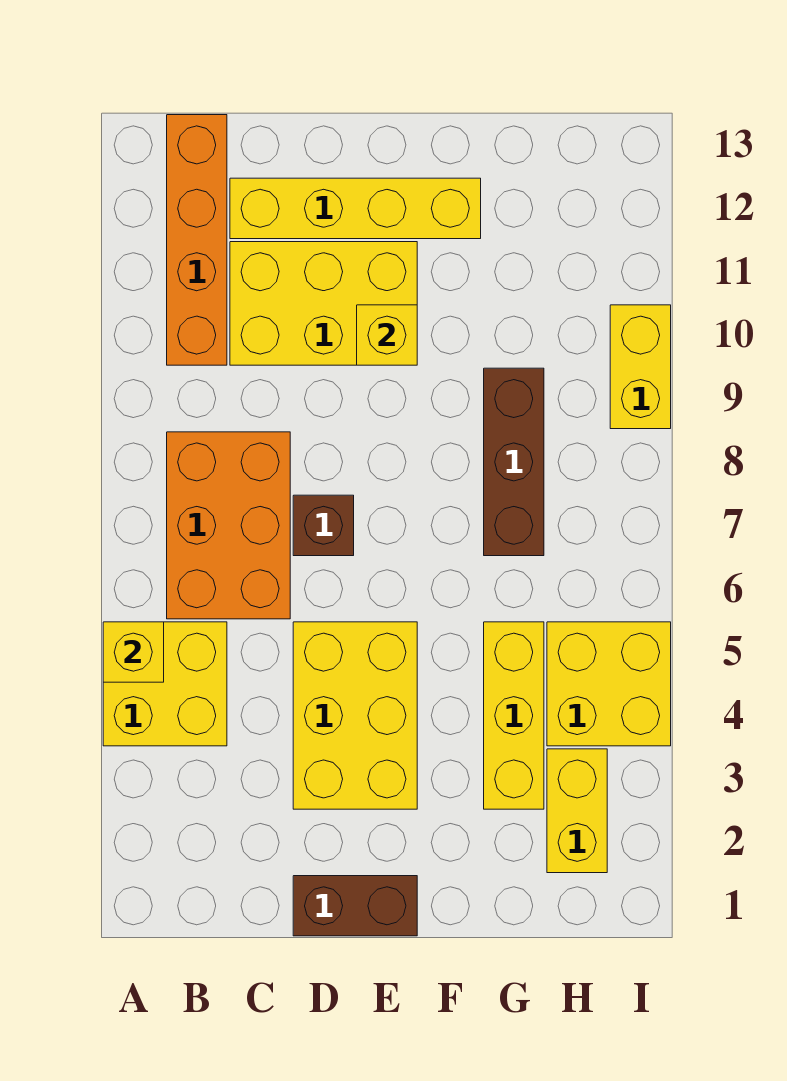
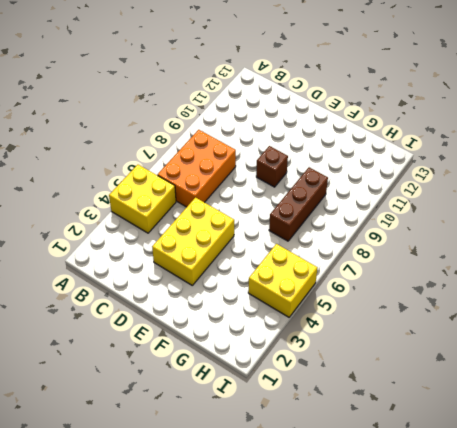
brown 1x1 brick [256,146,288,187] -> brown 1x1 brick moved to [293,495,354,556]
none -> orange 1x4 brick [167,115,227,365]
none -> yellow 2x3 brick [230,242,417,365]
none -> yellow 1x4 brick [230,178,481,239]

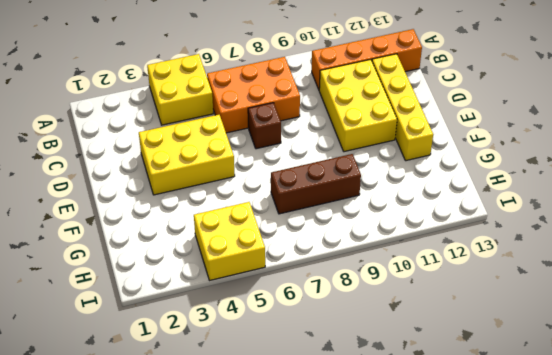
none -> brown 1x2 brick [293,876,417,936]
none -> yellow 1x3 brick [484,622,544,809]
none -> yellow 1x2 brick [547,749,607,873]

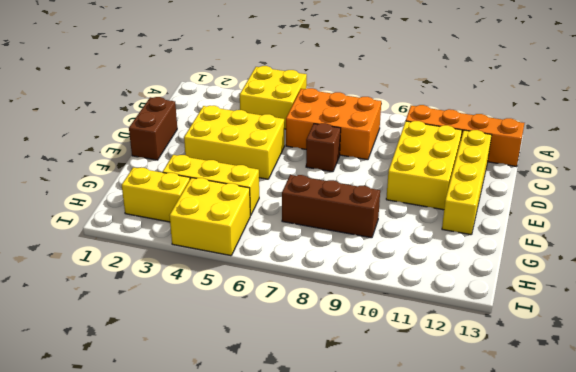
none -> yellow 1x2 brick [610,305,671,429]
none -> yellow 1x1 brick [103,622,164,682]
none -> yellow 1x1 brick [357,305,417,365]

